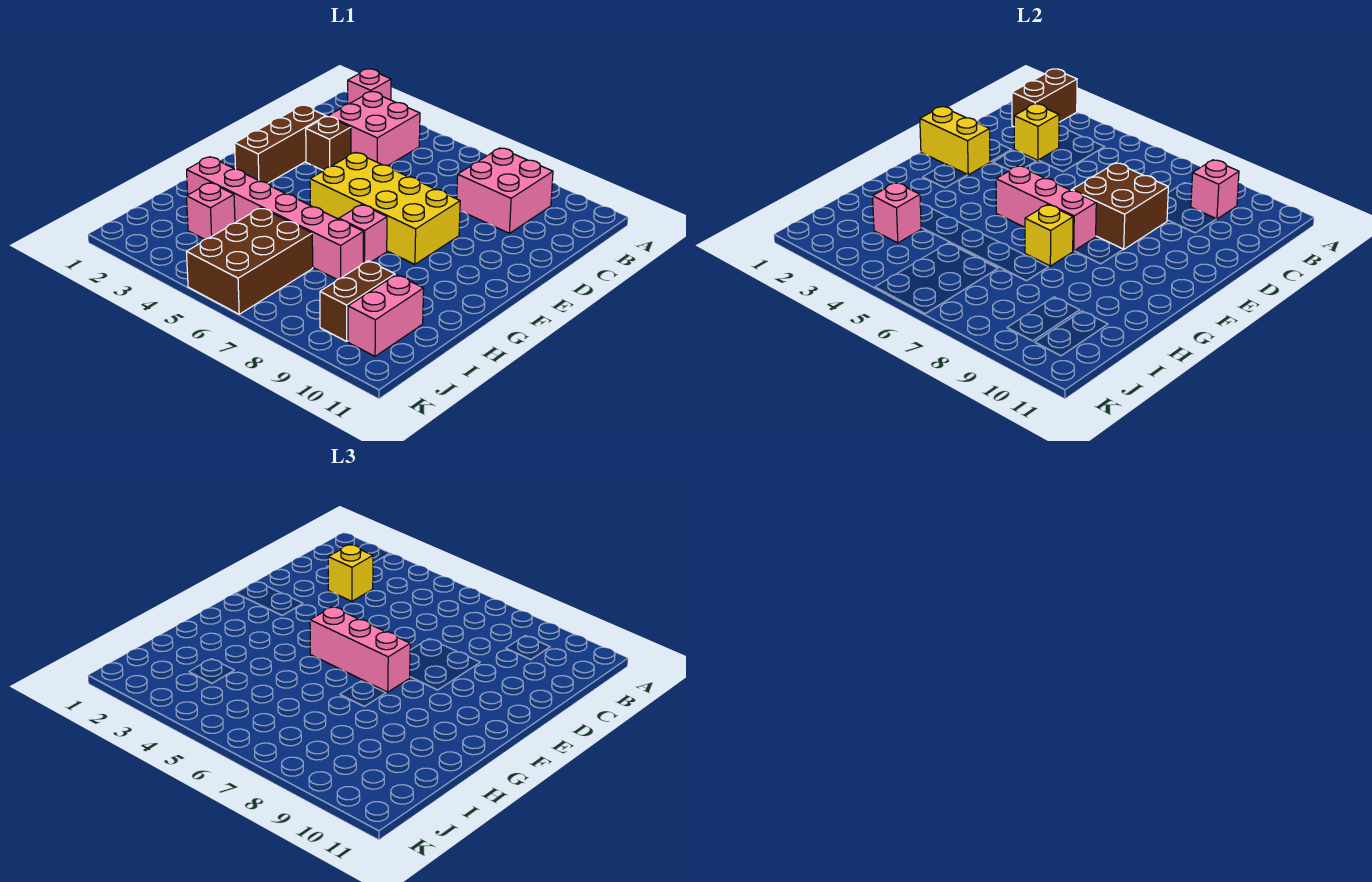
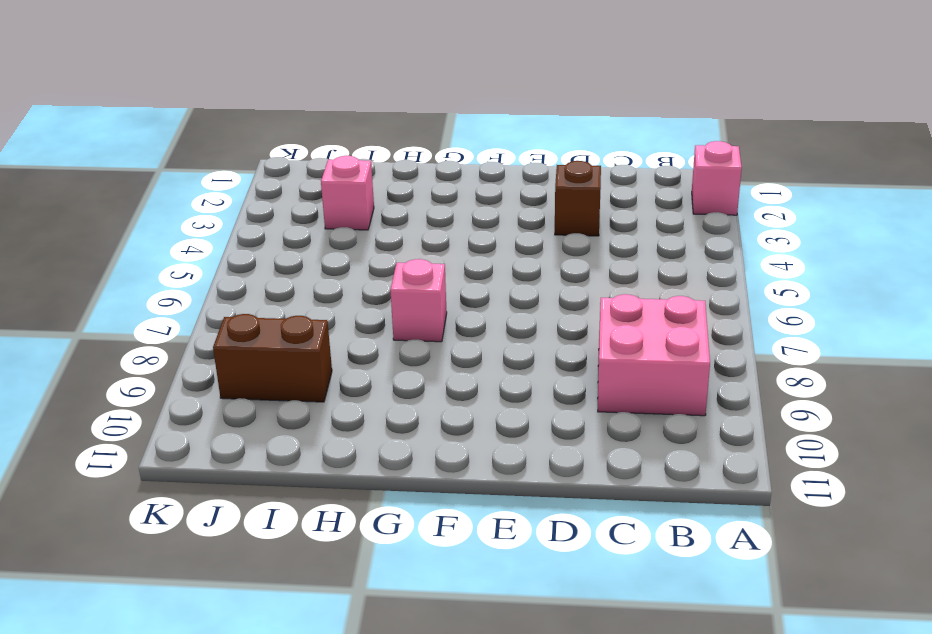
none -> pink 2x2 brick [328,92,420,166]
none -> brown 1x3 brick [235,105,326,183]
none -> yellow 2x4 brick [310,152,460,264]

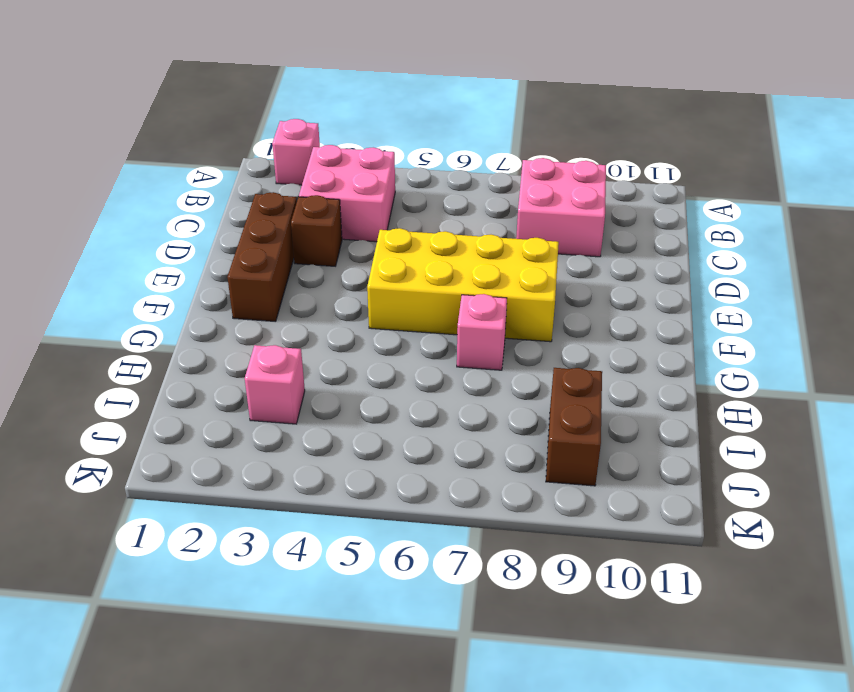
none -> pink 1x6 brick [187,157,364,279]
none -> brown 2x3 brick [187,208,313,314]
none -> pink 1x2 brick [348,275,424,356]

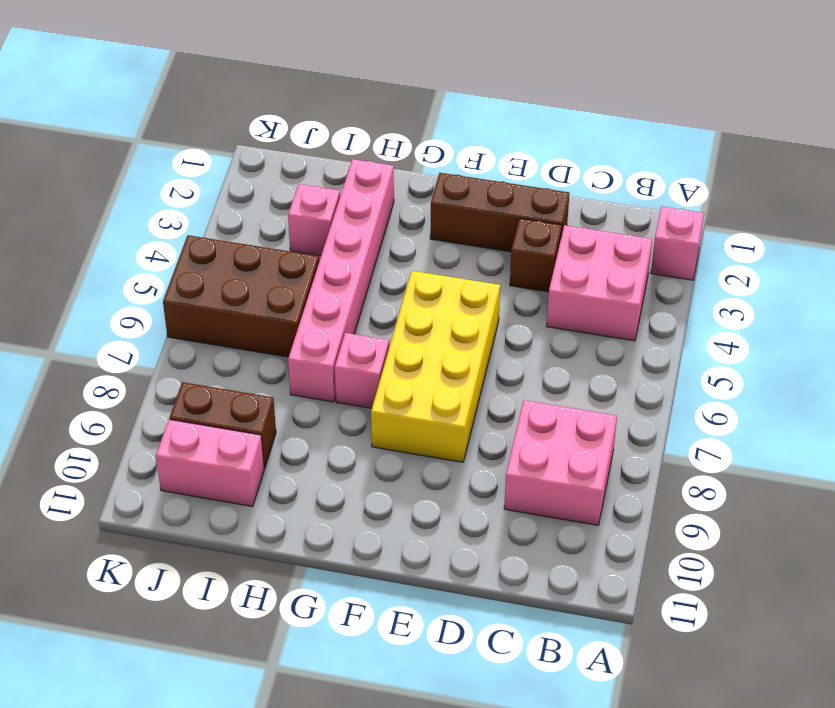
none -> brown 1x2 brick [1012,69,1077,127]
none -> pink 1x1 brick [1191,160,1239,219]
none -> yellow 1x1 brick [1014,104,1059,160]

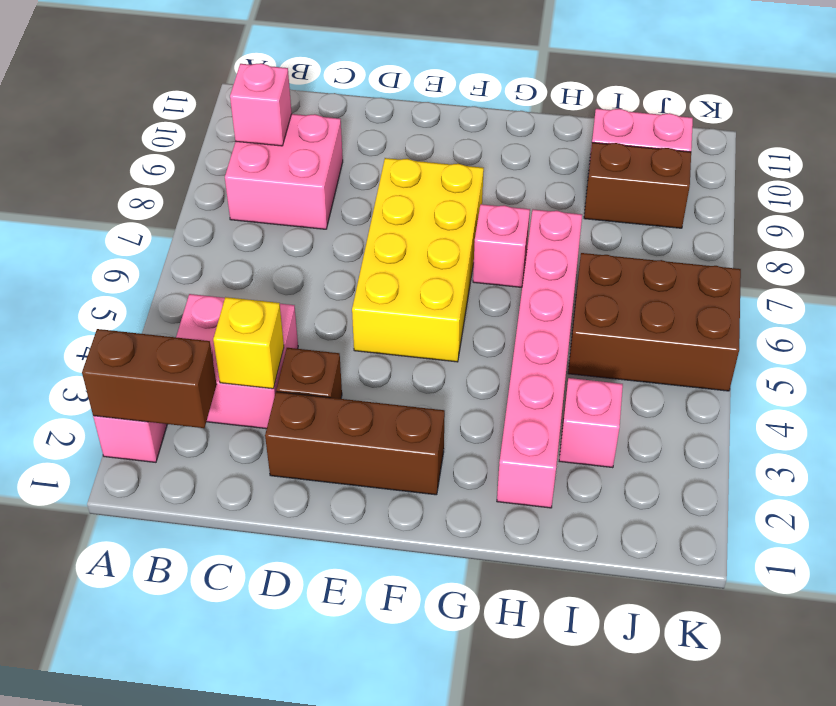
none -> brown 2x2 brick [1072,163,1168,249]
none -> yellow 1x2 brick [920,107,990,175]
none -> pink 1x3 brick [996,166,1096,251]

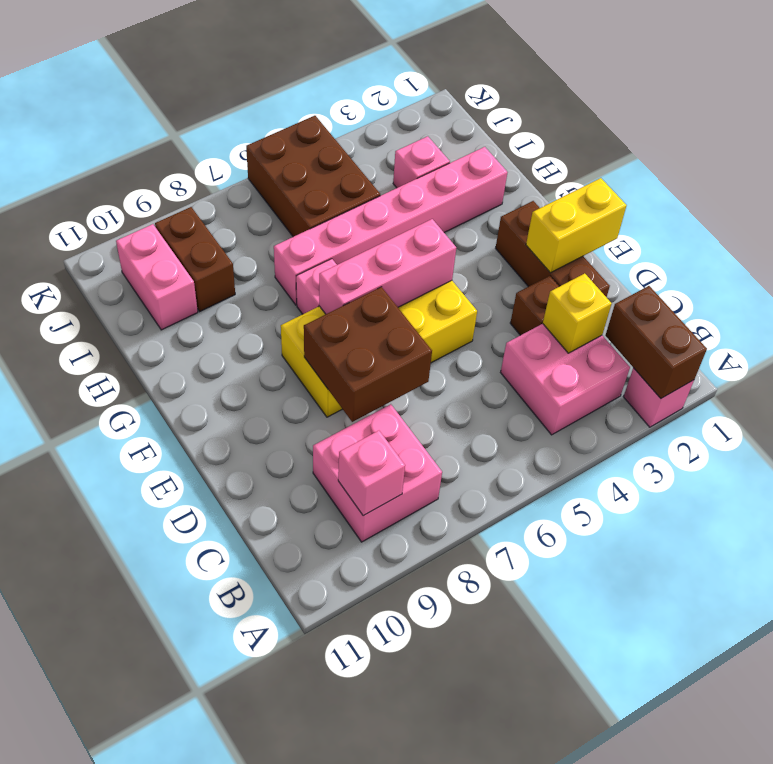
none -> yellow 1x1 brick [1025,205,1073,266]
none -> pink 1x1 brick [873,183,921,243]
none -> yellow 1x1 brick [328,545,373,601]

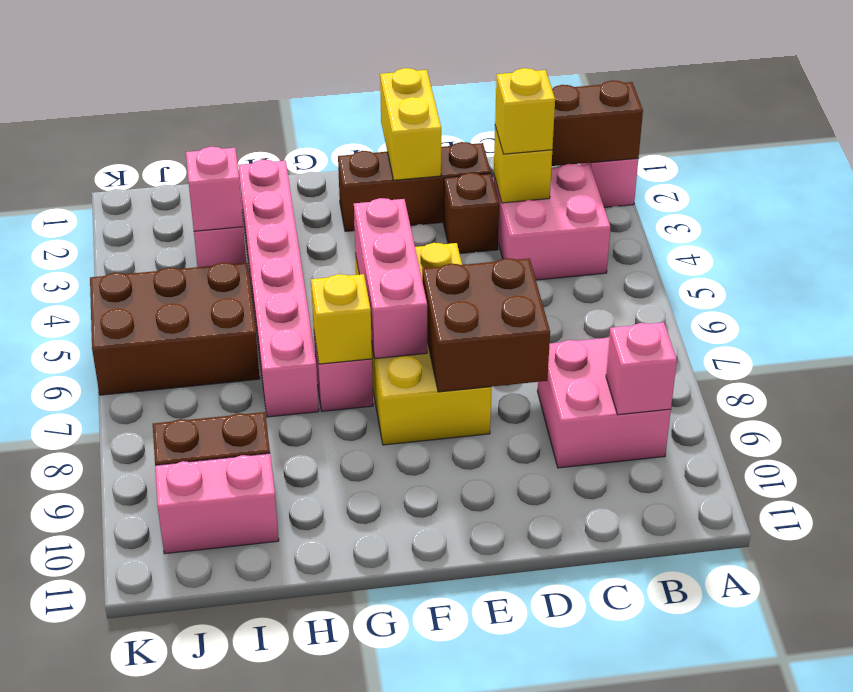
none -> pink 1x3 brick [310,607,410,692]

